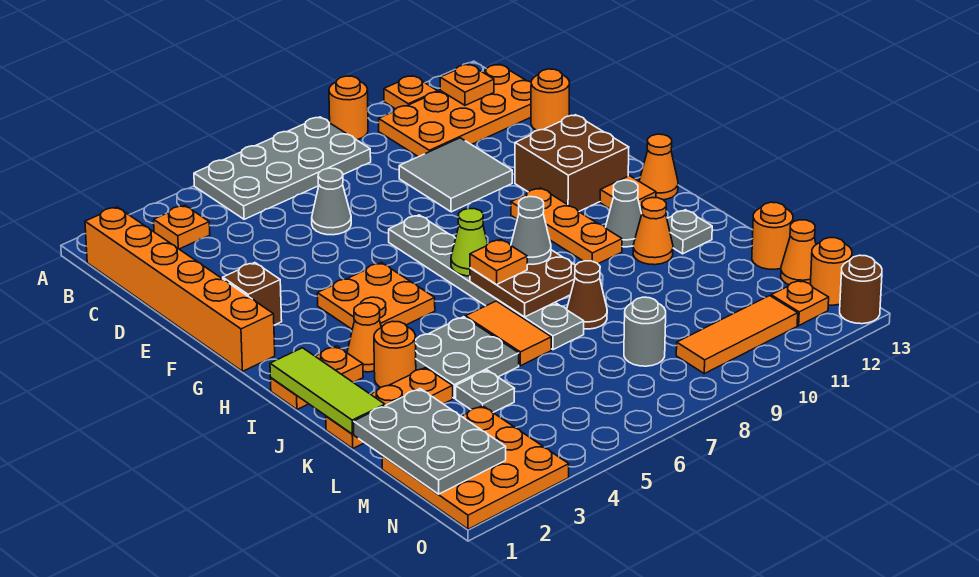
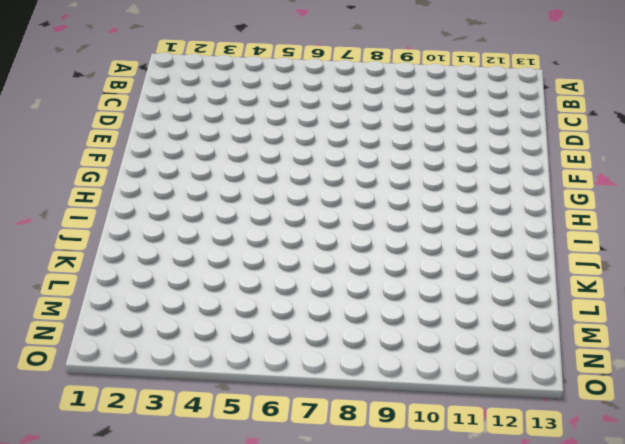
none -> grey 2x4 plate [194,117,371,219]
none -> orange 1x1 round brick [329,76,368,140]
none -> orange 1x1 plate [384,76,438,109]
none -> orange 1x6 brick [85,207,275,371]

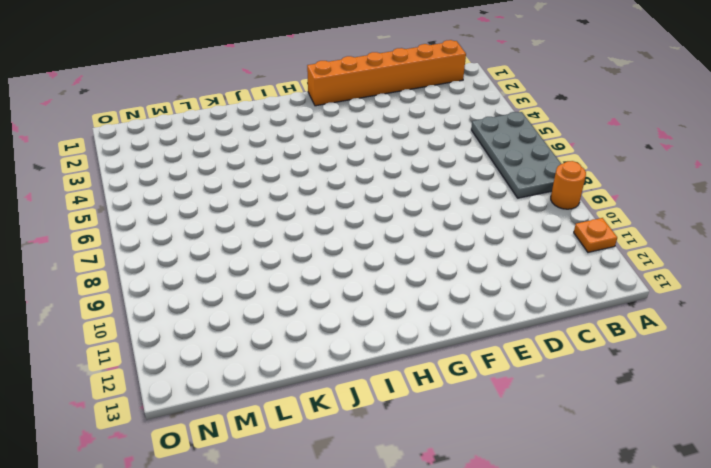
none -> orange 1x1 plate [154,205,210,249]
none -> orange 2x4 plate [379,64,531,157]
none -> grey 1x1 cone [312,168,351,235]
none -> grey 2x2 tile [399,138,512,212]

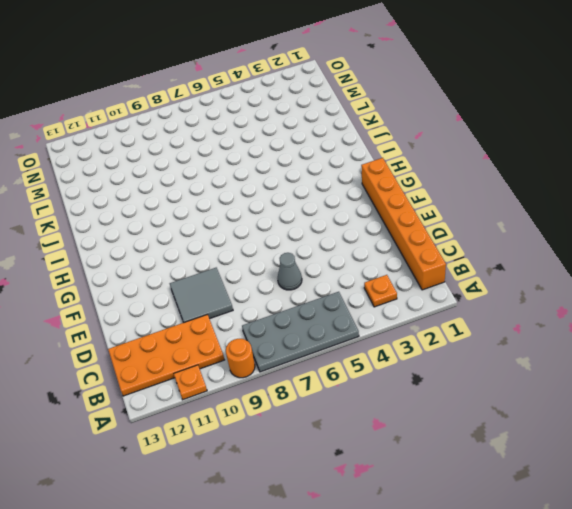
none -> orange 1x1 round brick [531,69,570,131]
none -> brown 1x1 brick [223,263,282,325]
none -> grey 1x6 plate [389,215,584,350]
none -> brown 2x2 brick [515,115,629,211]

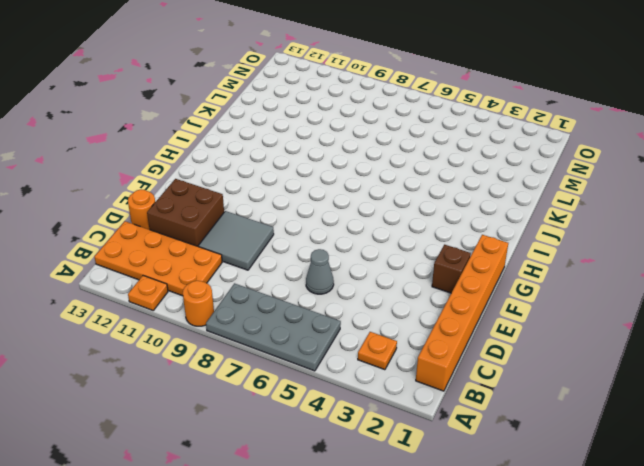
brown 2x2 brick [147,179,224,246] -> brown 2x2 brick moved to [515,115,629,211]
none -> grey 1x6 plate [389,215,584,350]
none -> orange 2x2 plate [317,263,435,329]
none -> orange 1x3 plate [511,188,622,264]
none -> orange 1x1 tile [600,176,656,212]

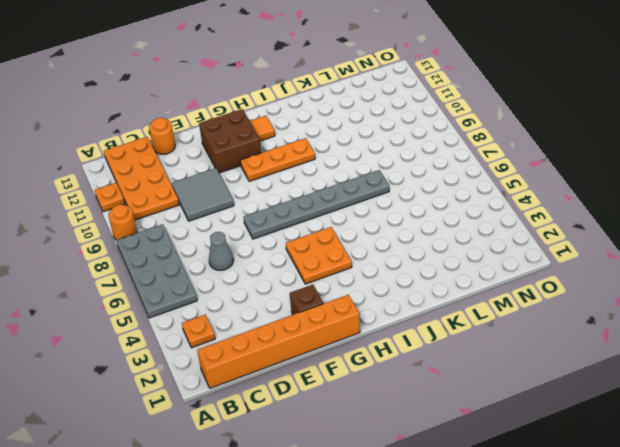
none -> orange 1x1 cone [639,134,678,200]
none -> orange 1x2 plate [271,346,363,409]
none -> orange 1x1 cone [347,303,381,372]
none -> grey 1x1 cone [606,180,642,247]

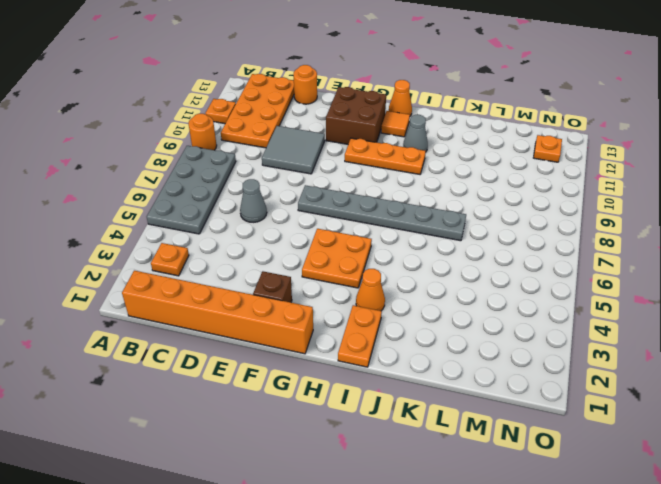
none -> orange 1x1 round brick [374,321,416,387]
none -> grey 2x2 plate [416,317,519,398]
none -> orange 1x2 tile [465,301,551,366]
none -> orange 1x1 cone [633,198,673,265]

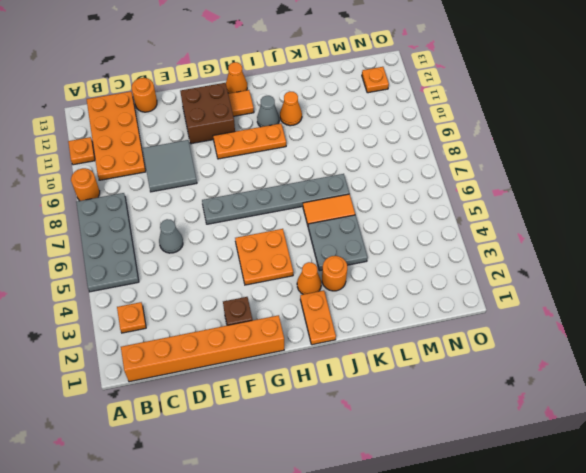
none -> grey 1x1 plate [667,210,712,254]
none -> orange 1x3 plate [326,367,453,448]
none -> brown 1x1 cone [567,261,607,329]
none -> grey 1x1 plate [456,370,515,412]

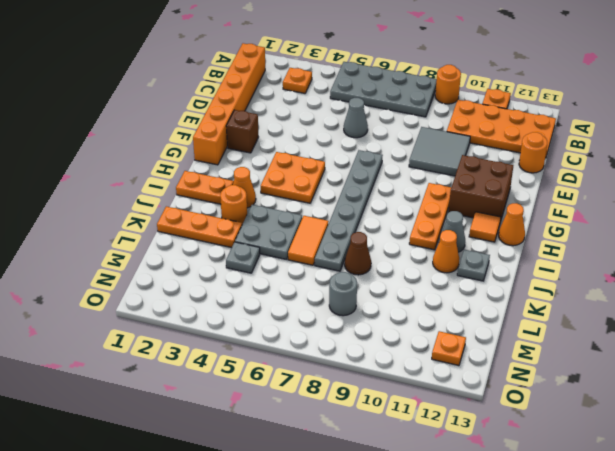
none -> orange 1x1 round brick [752,202,793,269]
none -> orange 3x3 plate [382,406,569,529]
none -> orange 1x1 cone [781,220,816,285]
none -> orange 1x3 tile [676,296,798,374]

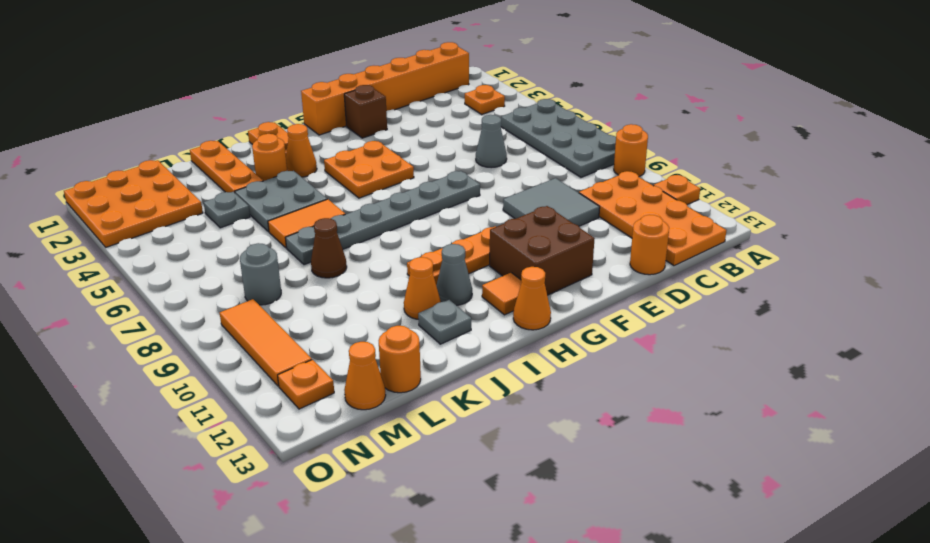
none -> orange 1x1 round brick [810,238,852,305]
none -> brown 1x1 round brick [840,255,882,324]
none -> orange 1x1 plate [440,64,494,105]
none -> lime 1x1 cone [451,209,488,276]

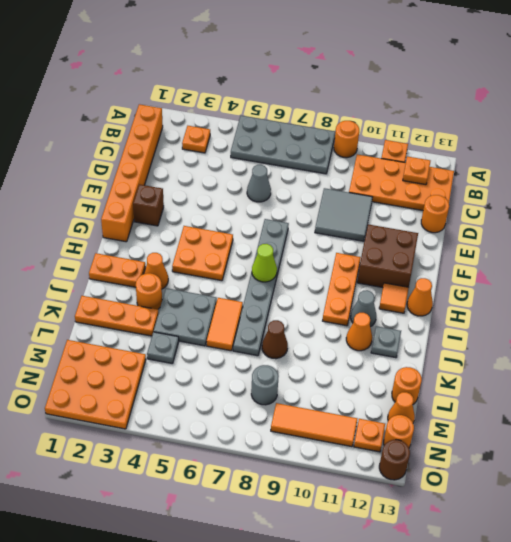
none -> lime 1x3 tile [270,348,385,434]
none -> brown 2x2 plate [470,250,575,317]
none -> grey 2x3 plate [354,389,506,494]
none -> orange 1x1 plate [470,239,527,285]

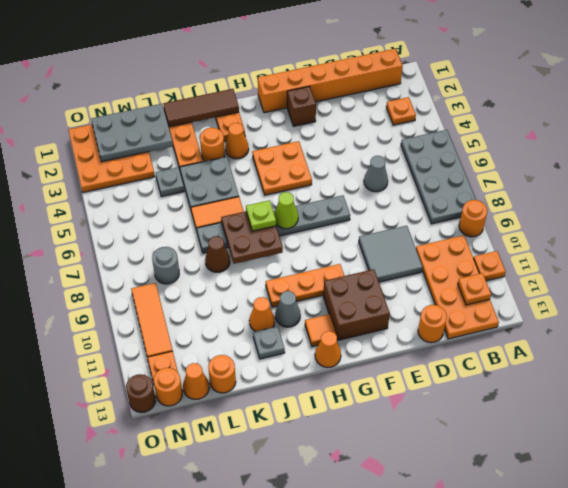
brown 1x3 tile [164,89,239,127] -> lime 1x3 tile [270,348,385,434]
lime 1x1 plate [246,200,276,231] -> orange 1x1 plate [470,239,527,285]
none -> grey 1x1 cone [511,197,551,264]

